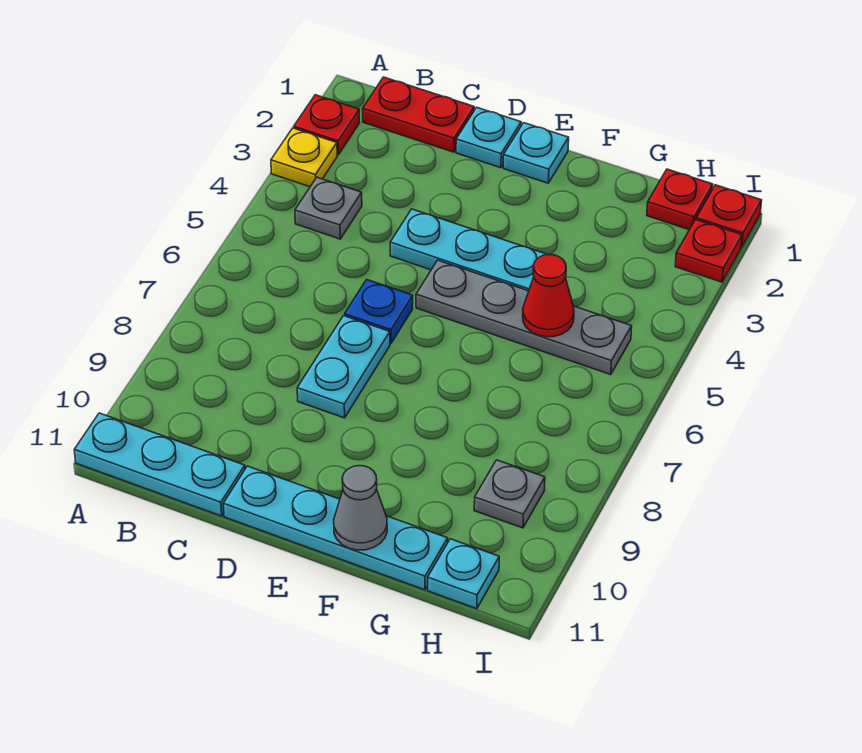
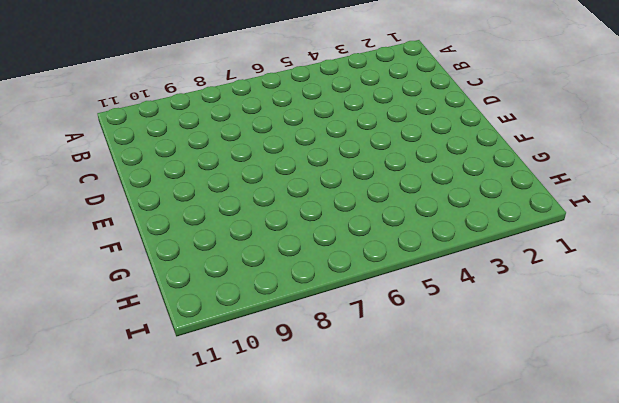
none -> red 1x1 plate [294,95,360,155]
none -> yellow 1x1 plate [271,128,337,187]
none -> cyan 1x3 plate [74,413,245,516]

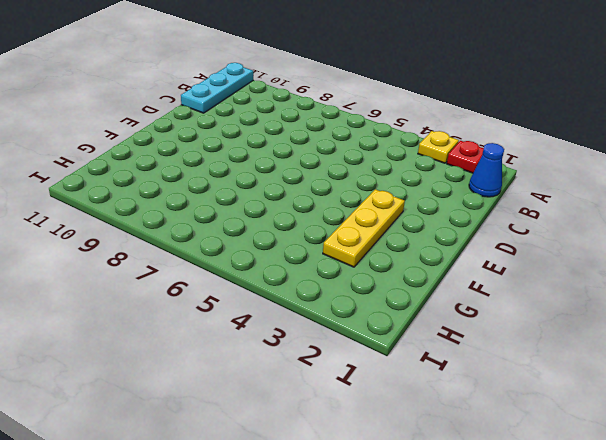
blue 1x1 cone [469,143,504,197] -> red 1x2 plate [363,77,474,152]
yellow 1x3 plate [323,189,405,267] -> none
none -> grey 1x1 plate [295,177,362,239]
none -> cyan 1x1 plate [456,107,521,168]
none -> cyan 1x3 plate [390,209,548,291]

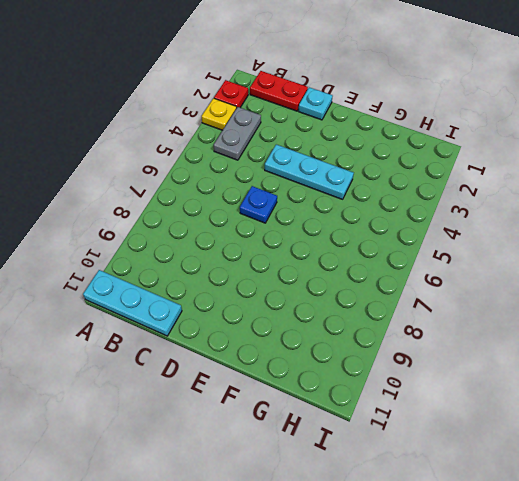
grey 1x2 plate [214,107,261,160] -> grey 1x1 plate [295,177,362,239]
none -> cyan 1x2 plate [297,316,390,418]
none -> cyan 1x4 plate [223,466,448,590]
none -> cyan 1x1 plate [503,123,569,183]

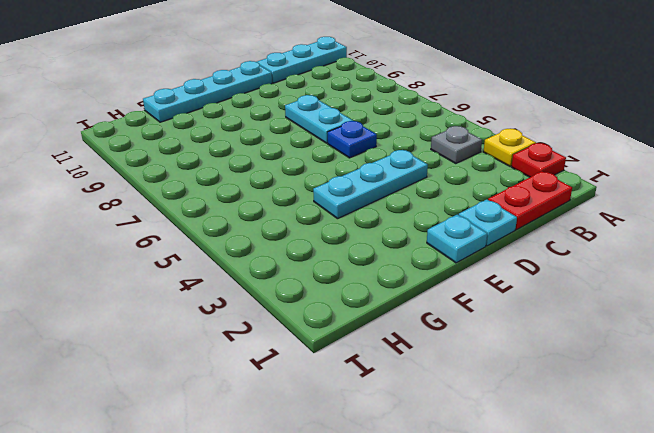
none -> grey 1x4 plate [416,260,632,375]
none -> red 1x1 plate [647,169,713,230]
none -> grey 1x1 plate [474,460,545,528]

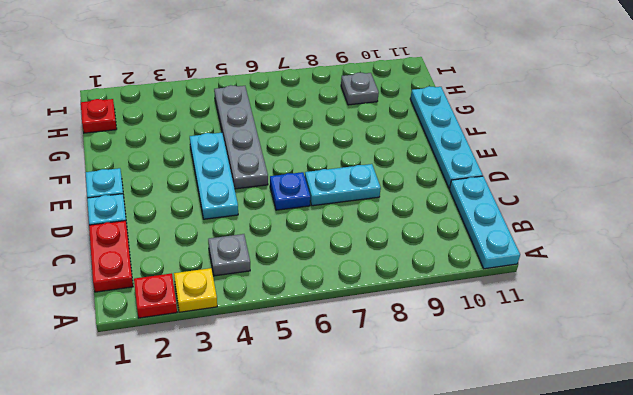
none -> cyan 1x1 plate [428,539,499,609]
none -> red 1x1 plate [696,185,762,247]
none -> red 1x1 plate [675,219,742,282]

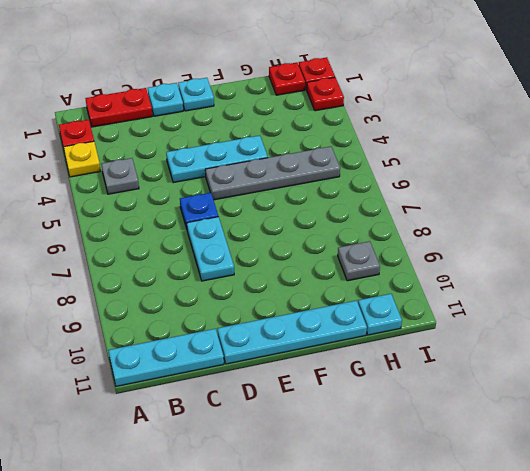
none -> grey 1x1 cone [334,466,387,550]
none -> red 1x1 cone [523,255,574,337]

